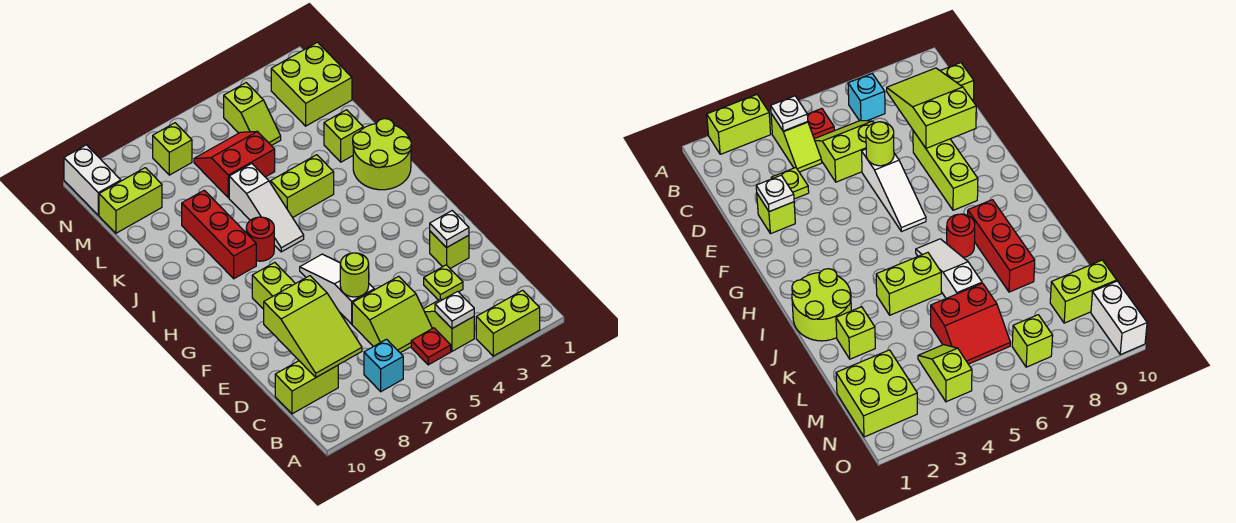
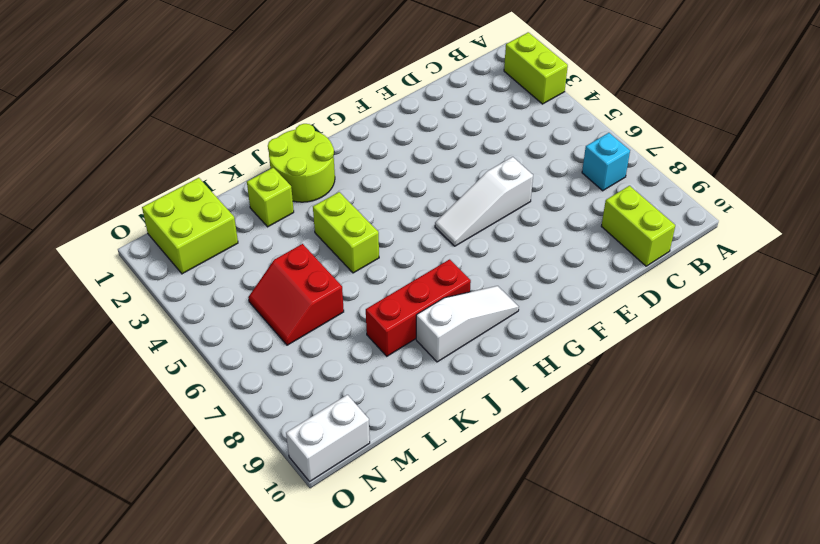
white 1x3 slope [416,286,519,362] -> white 1x3 slope moved to [229,163,304,252]
none -> lime 1x2 slope [423,299,474,351]
none -> red 1x1 plate [411,328,451,365]
none -> lime 2x2 slope [352,276,432,353]

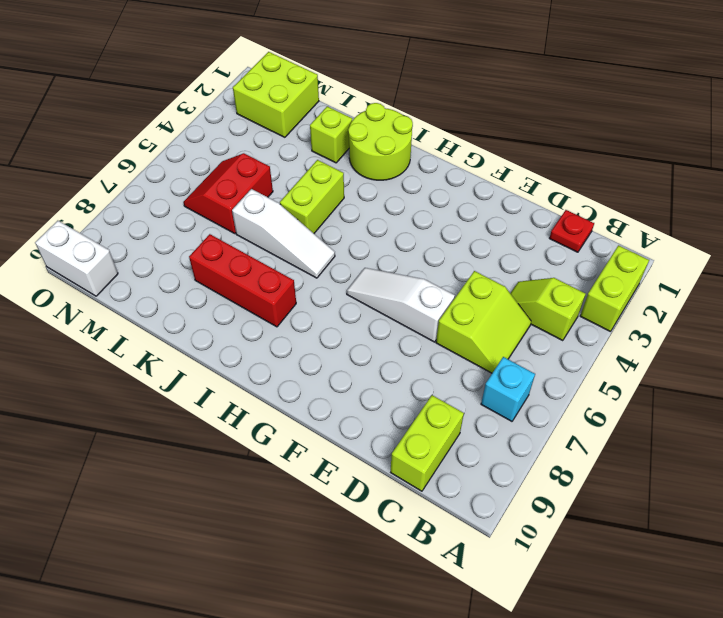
red 1x1 plate [549,210,594,252] -> red 1x1 plate moved to [411,328,451,365]
none -> lime 1x1 plate [424,265,463,300]
none -> lime 1x1 brick [430,231,469,268]
none -> lime 1x3 brick [252,262,295,309]

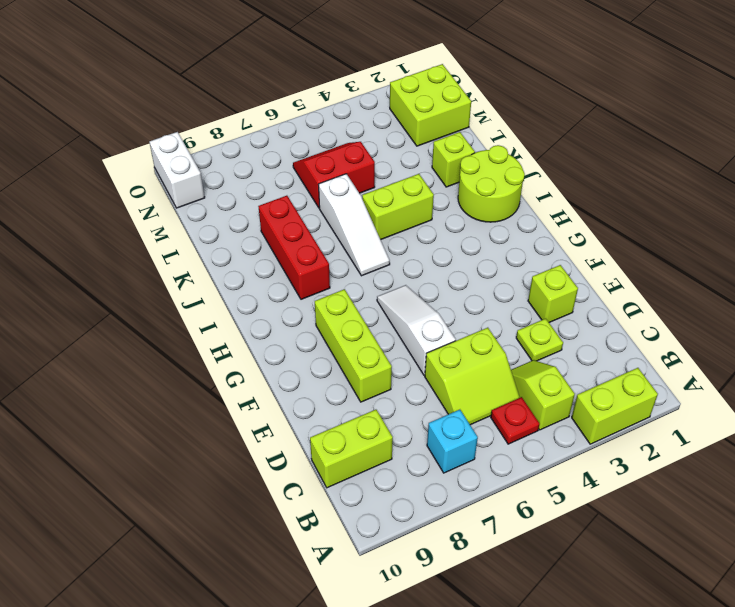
none -> red 1x1 round brick [246,217,274,261]
none -> lime 1x2 slope [224,83,281,146]
none -> lime 1x2 brick [99,168,162,233]

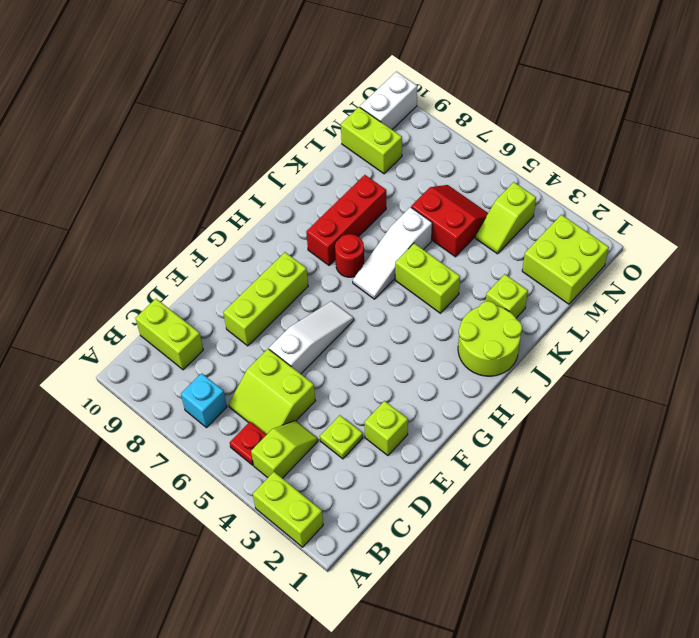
none -> lime 1x1 brick [153,123,192,175]
none -> white 1x1 plate [435,291,474,328]
none -> lime 2x3 slope [264,276,362,377]

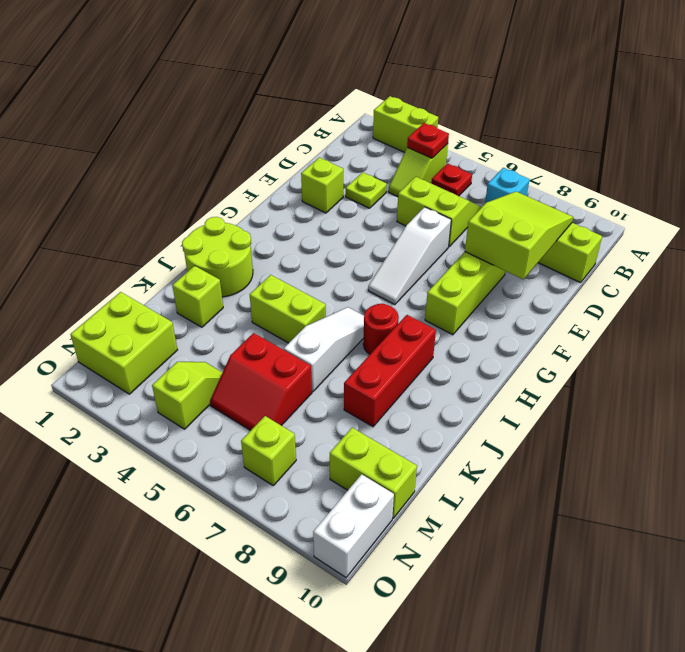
red 1x1 plate [407,123,449,158] -> white 1x1 plate [435,291,474,328]
none -> white 1x1 plate [430,211,469,248]
none -> lime 1x1 round brick [340,253,369,297]

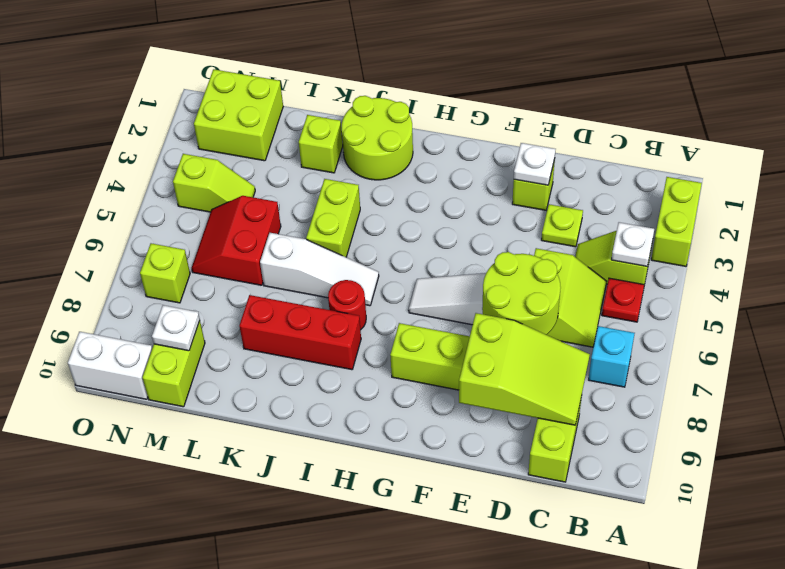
lime 2x2 round brick [482,252,561,335] -> lime 1x1 round brick [340,253,369,297]
white 1x1 plate [152,305,200,351] -> none

